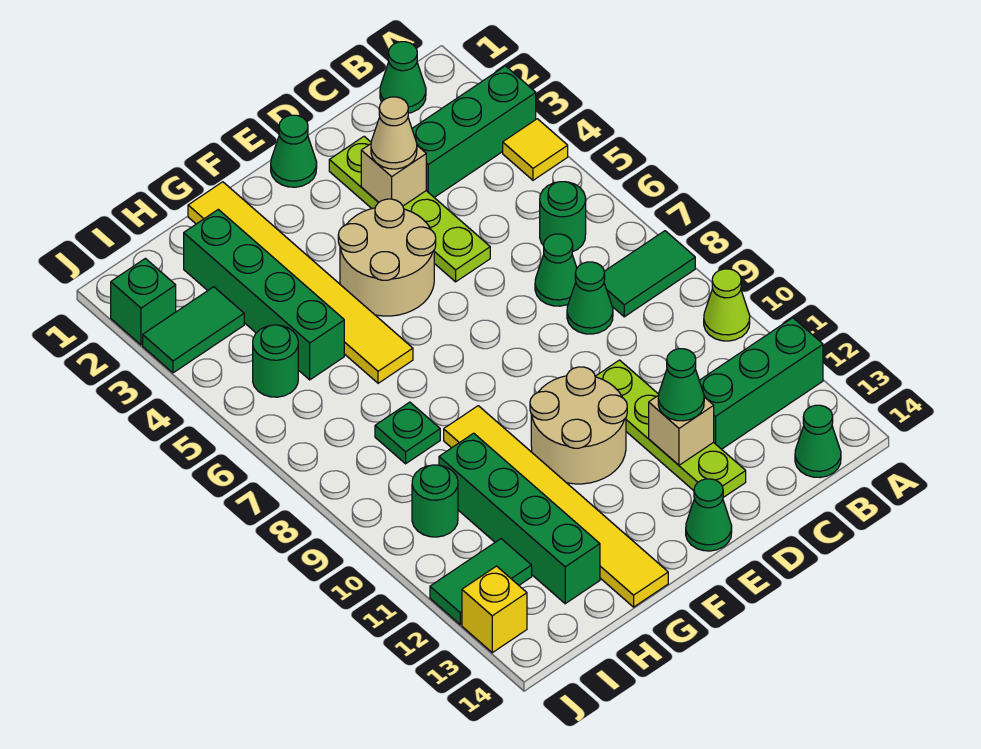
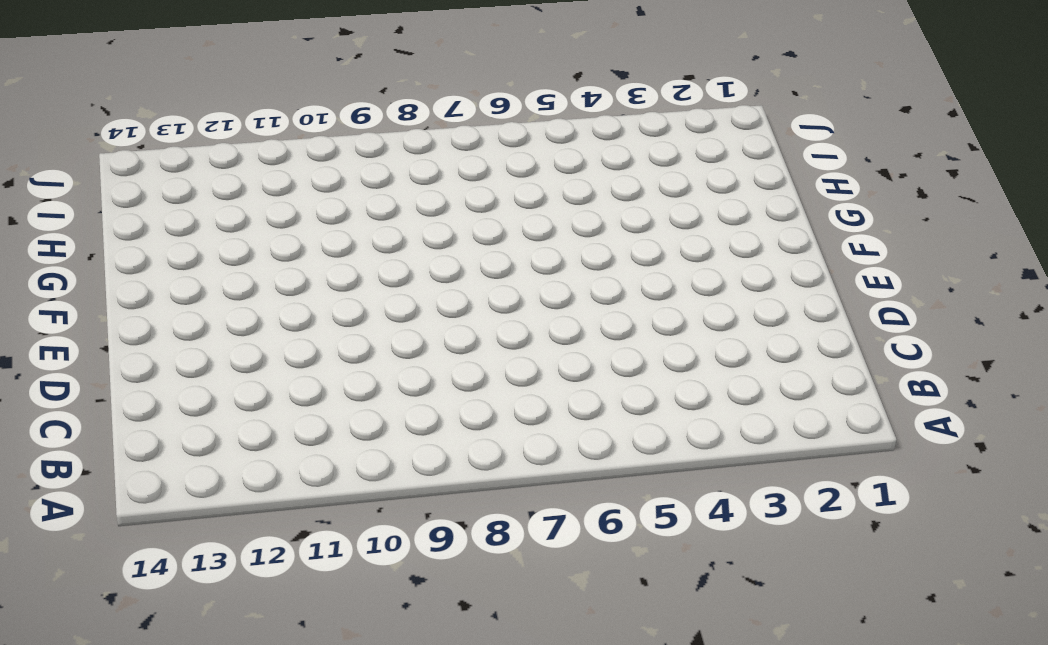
none -> green 1x3 brick [412,66,536,198]
none -> yellow 1x1 tile [503,119,568,180]
none -> green 1x2 tile [604,231,695,317]
none -> lime 1x1 cone [704,269,750,341]

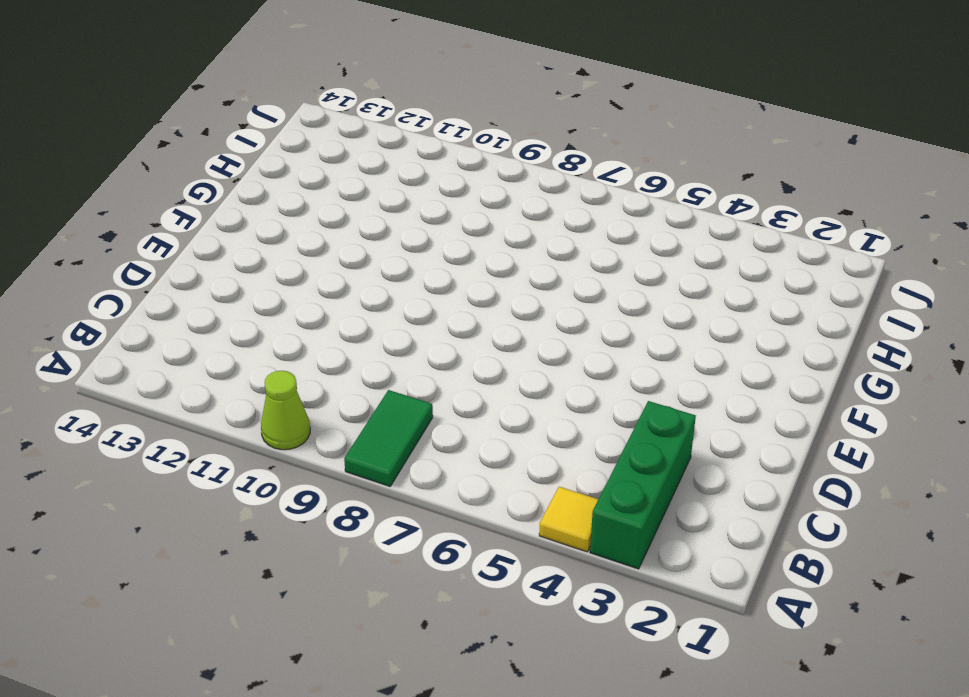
none -> green 1x3 brick [699,318,823,449]
none -> green 1x1 cone [380,42,426,113]
none -> green 1x1 round brick [540,182,586,251]
none -> green 1x1 cone [795,405,841,477]

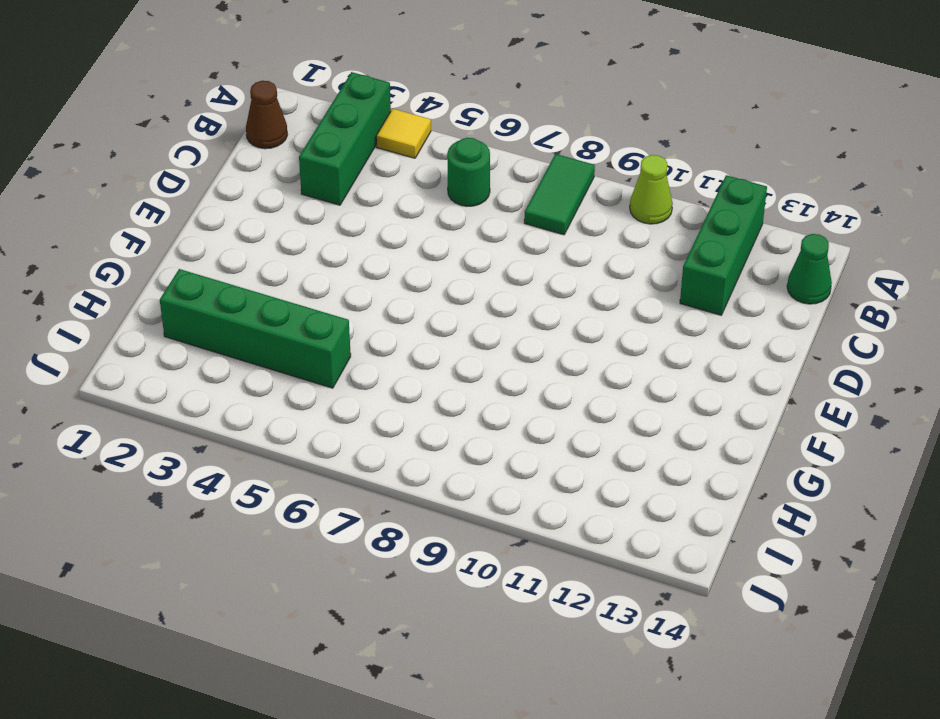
brown 1x1 cone [246,81,288,149] -> green 1x1 cone [380,42,426,113]
none -> green 1x1 cone [535,234,577,306]
none -> green 1x1 cone [567,262,613,334]
none -> lime 1x4 plate [329,136,490,282]
none -> lime 1x4 plate [595,360,746,497]

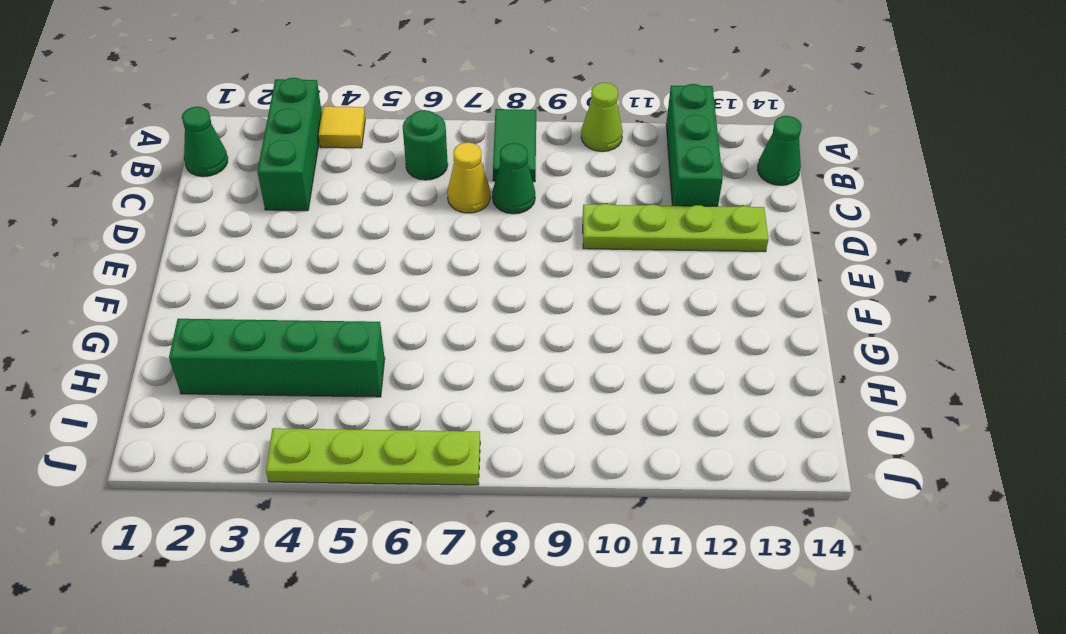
yellow 1x1 cone [447,142,490,213] -> green 1x1 cone [535,234,577,306]
lime 1x4 plate [266,428,480,485] -> lime 1x4 plate moved to [329,136,490,282]
none -> green 1x1 cone [271,115,317,187]
none -> tan 2x2 round brick [338,199,436,316]
none -> tan 2x2 round brick [530,367,627,484]
none -> green 1x1 cone [686,479,732,551]

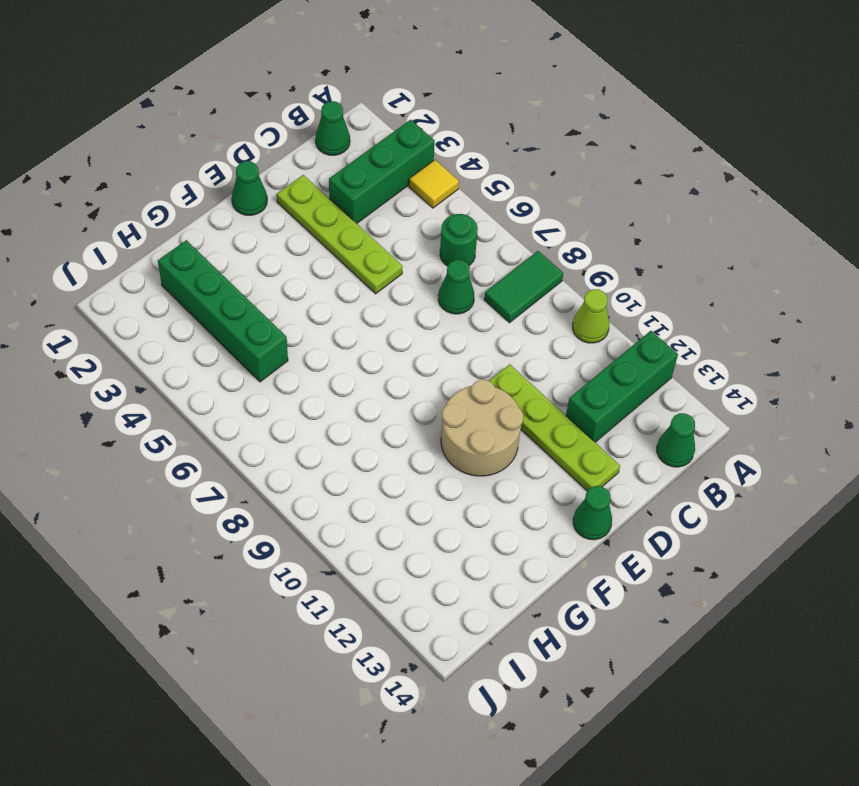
none -> green 1x1 cone [567,262,613,334]
none -> tan 2x2 round brick [338,199,436,316]
none -> yellow 1x6 tile [188,182,413,383]
none -> yellow 1x6 tile [444,406,668,607]

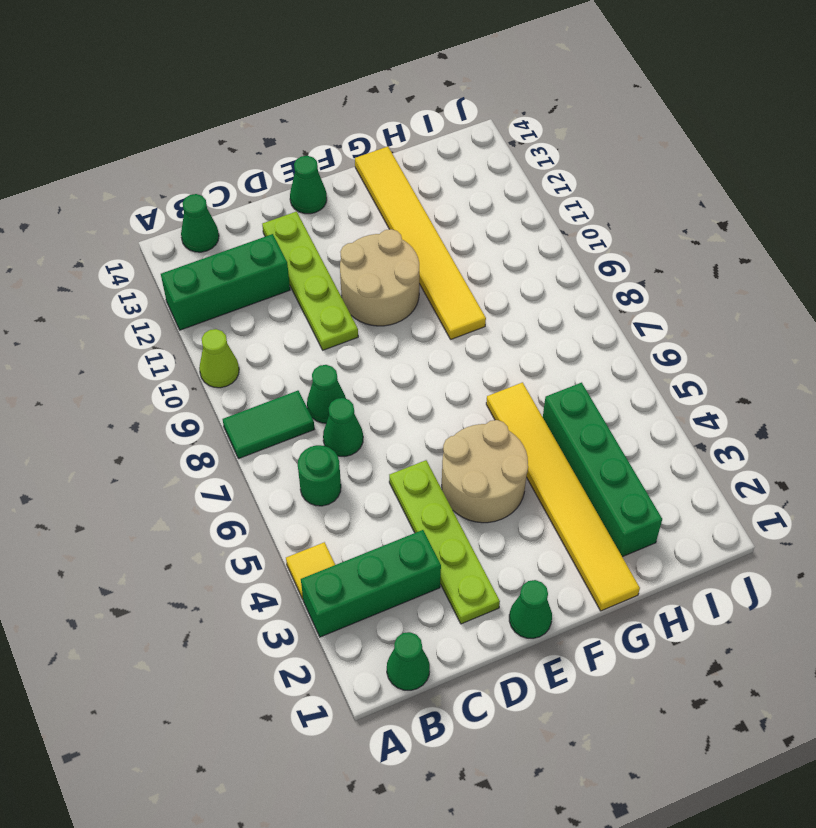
none -> green 1x1 plate [375,402,440,464]
none -> green 1x4 brick [439,433,600,604]
none -> green 1x2 tile [143,287,244,373]
none -> green 1x1 round brick [253,325,298,397]

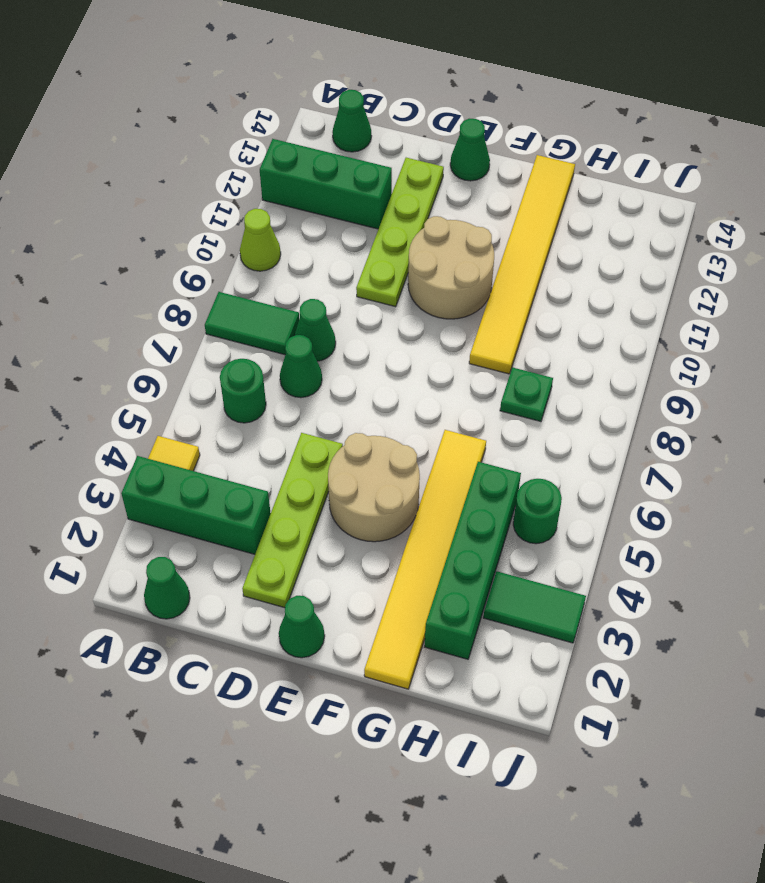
none -> green 1x4 brick [439,433,600,604]
none -> green 1x1 round brick [412,465,458,537]
none -> green 1x2 tile [430,539,532,625]
none -> green 1x1 brick [111,258,176,345]

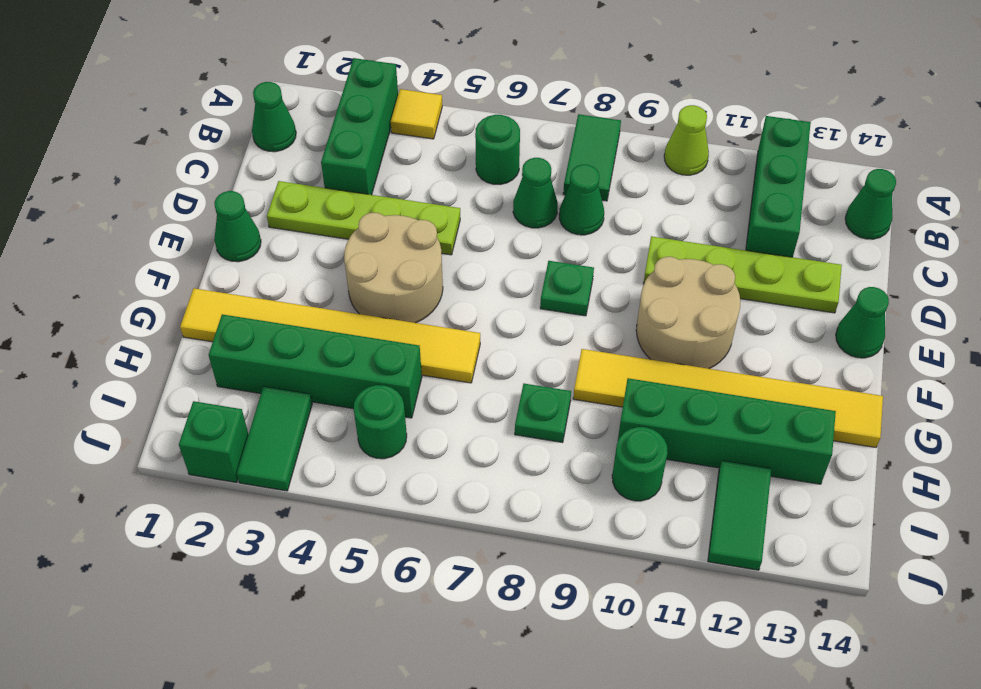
green 1x1 plate [540,261,594,316] -> none
none -> yellow 1x1 brick [462,566,527,653]
none -> tan 1x1 brick [361,144,426,206]
none -> tan 1x1 brick [649,395,714,465]
none -> tan 1x1 cone [371,97,417,169]

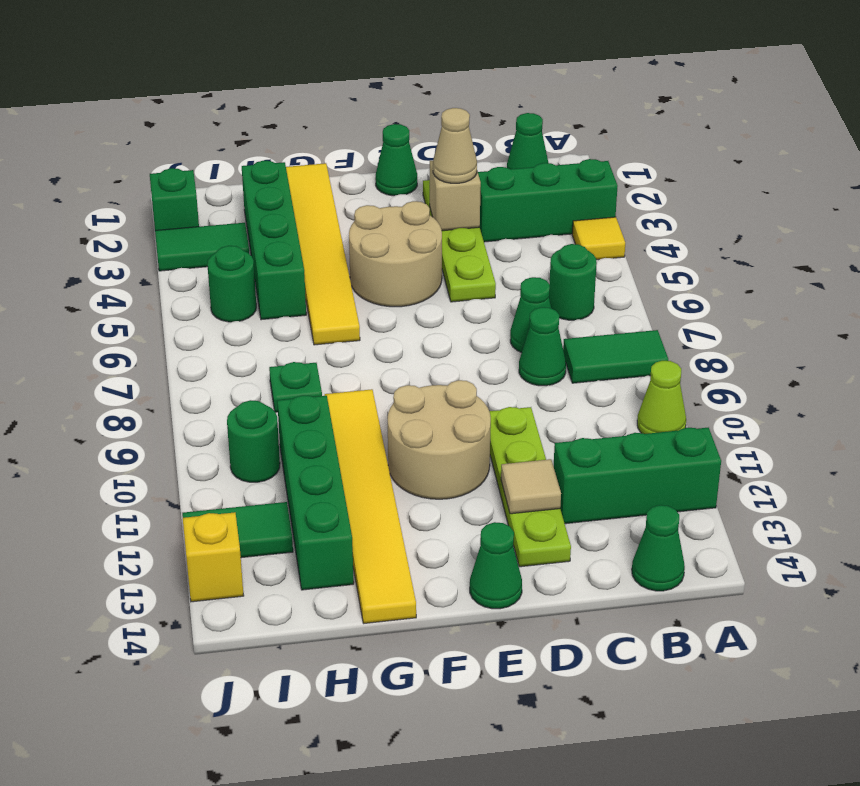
tan 1x1 tile [501,459,561,514] -> tan 1x1 brick [649,395,714,465]
none -> green 1x1 cone [658,349,704,421]

